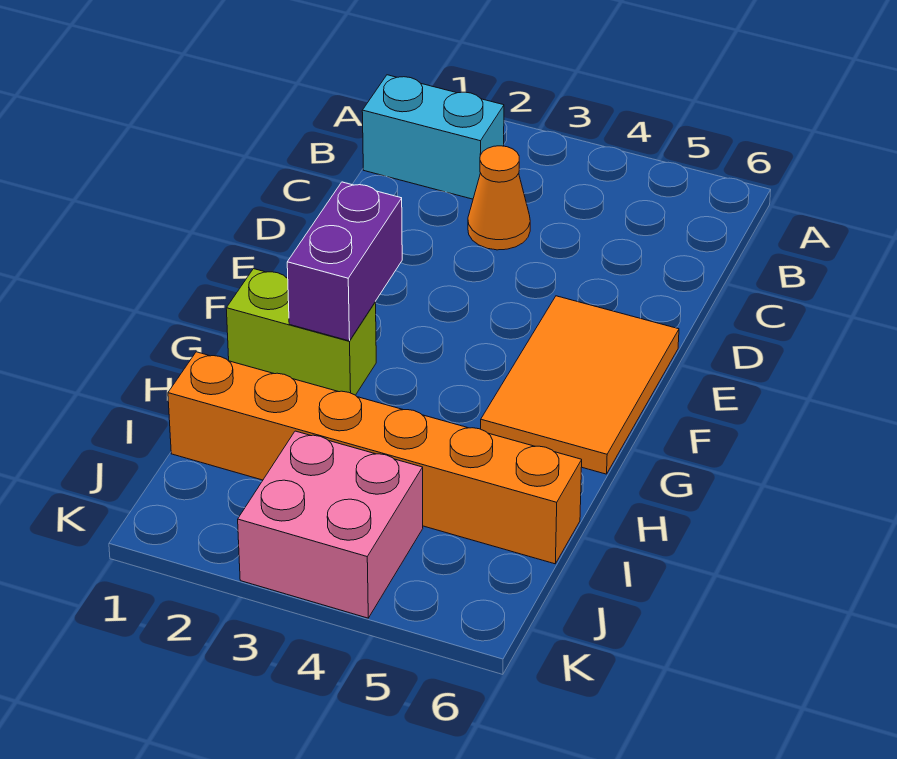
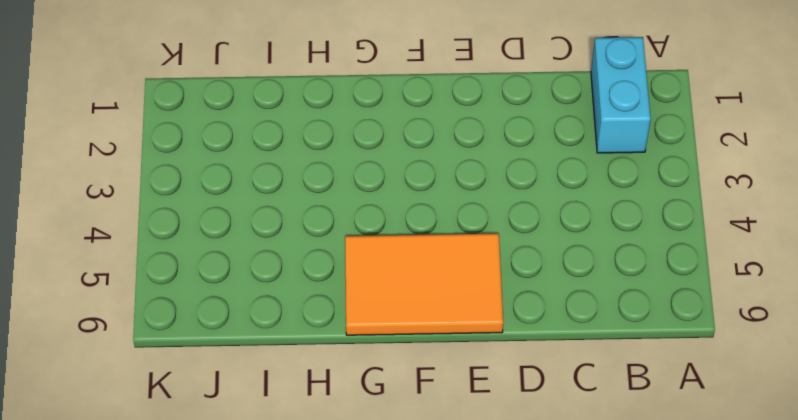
none -> orange 1x1 cone [468,146,530,250]
none -> lime 1x2 brick [226,269,376,395]

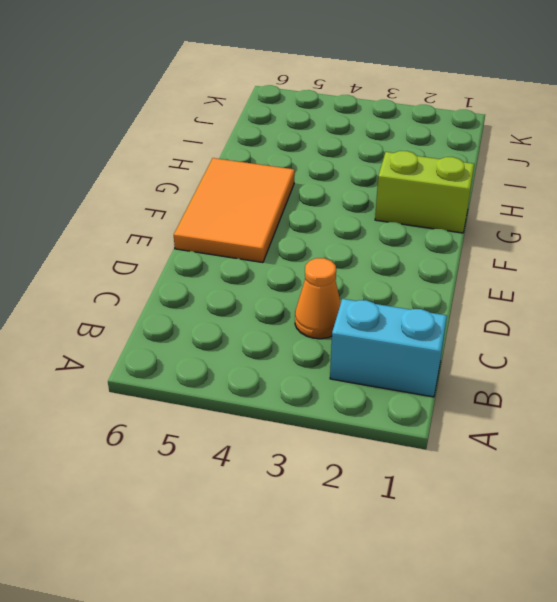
none -> orange 1x6 brick [168,352,582,564]
none -> pink 2x2 brick [238,431,423,618]

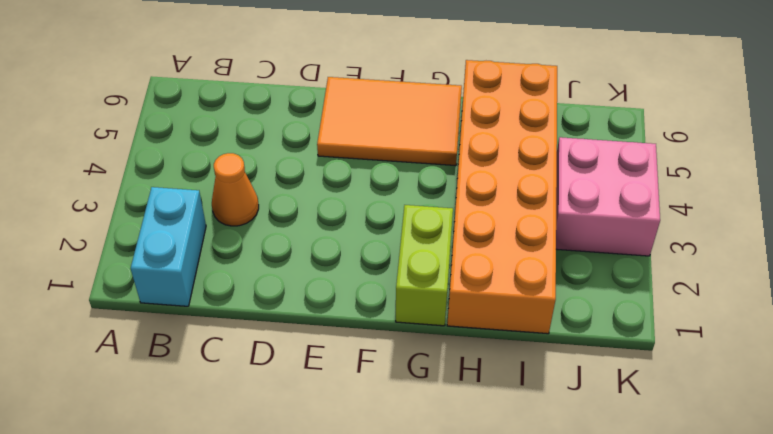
orange 2x6 brick [447,60,557,334] -> orange 1x6 brick [168,352,582,564]
none -> purple 1x2 brick [287,182,402,341]

